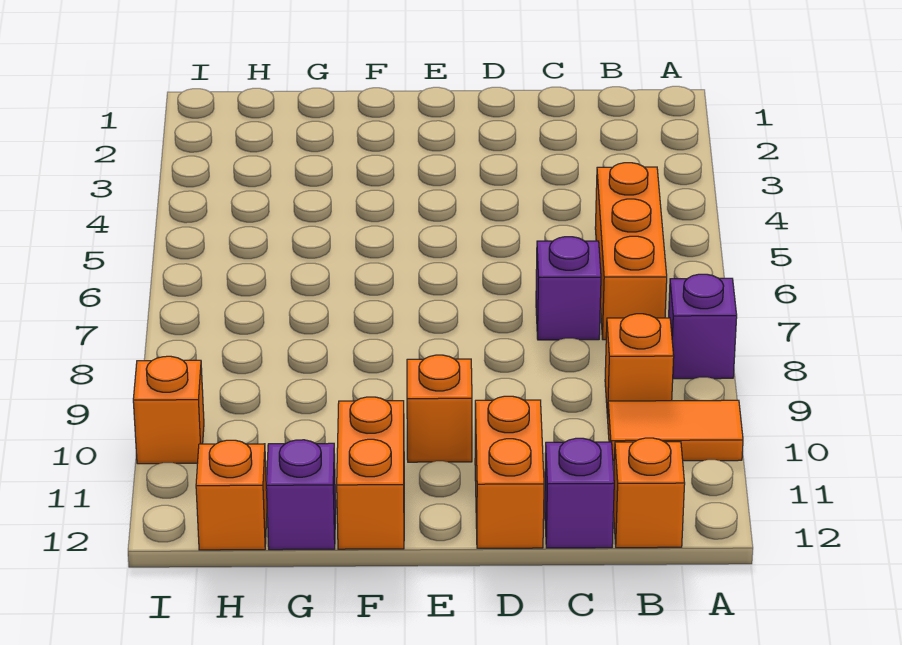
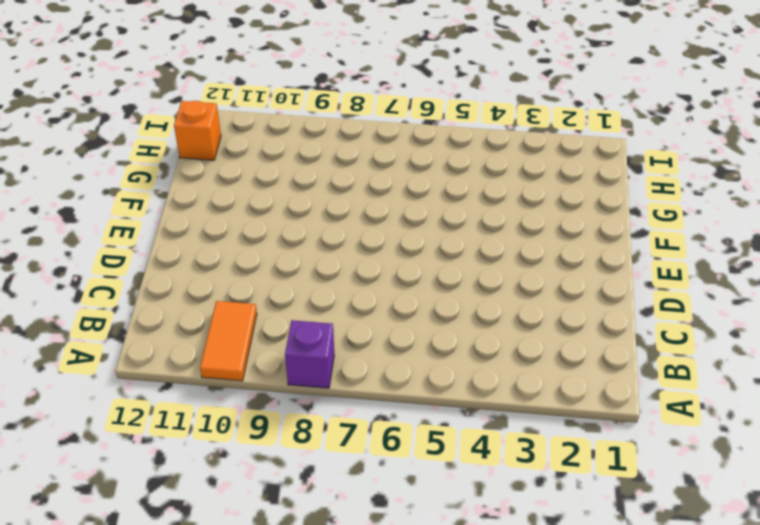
none -> orange 1x3 brick [595,163,667,340]
none -> orange 1x1 brick [605,314,674,418]
none -> orange 1x1 brick [613,438,685,548]

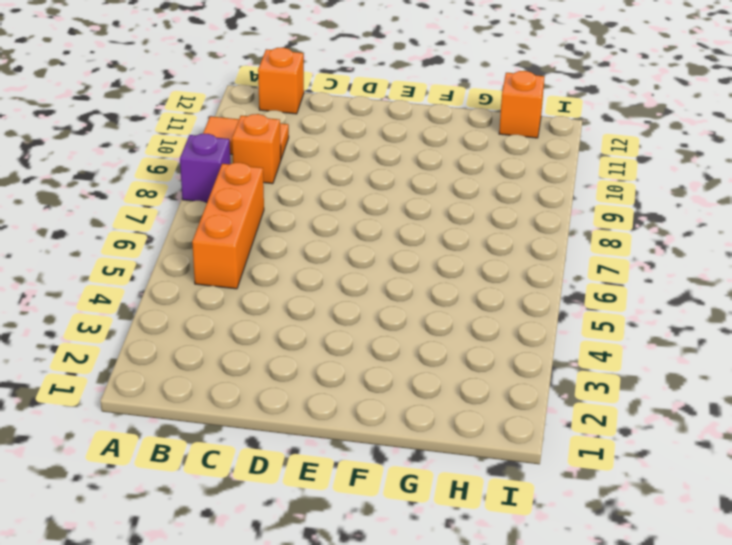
none -> purple 1x1 brick [536,237,601,340]
none -> purple 1x1 brick [545,438,614,548]
none -> orange 1x2 brick [475,396,544,548]

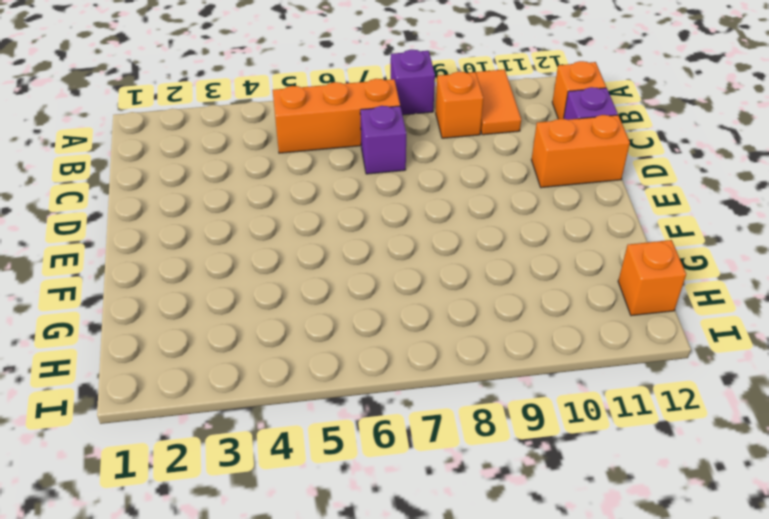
none -> orange 1x1 brick [407,355,472,462]
none -> orange 1x2 brick [337,397,404,549]
none -> purple 1x1 brick [266,440,336,550]

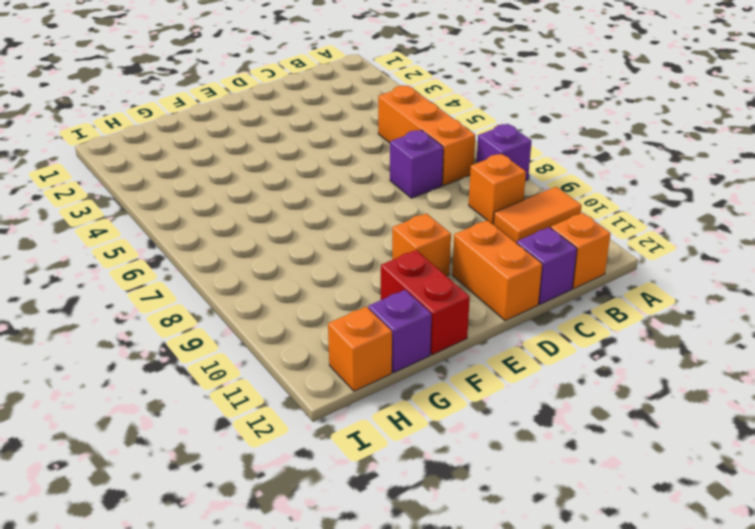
red 1x2 brick [381,250,470,355] -> orange 1x2 brick [337,397,404,549]
none -> orange 1x1 brick [133,356,204,464]

